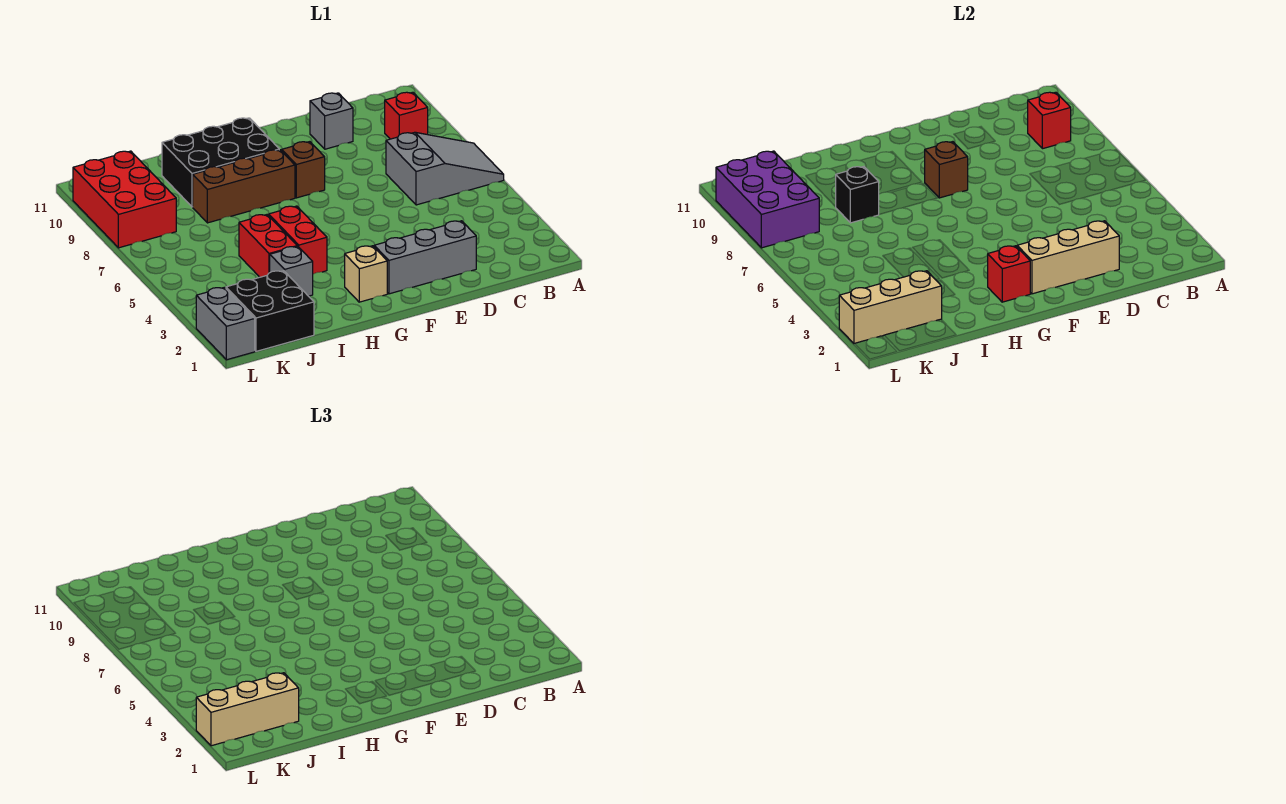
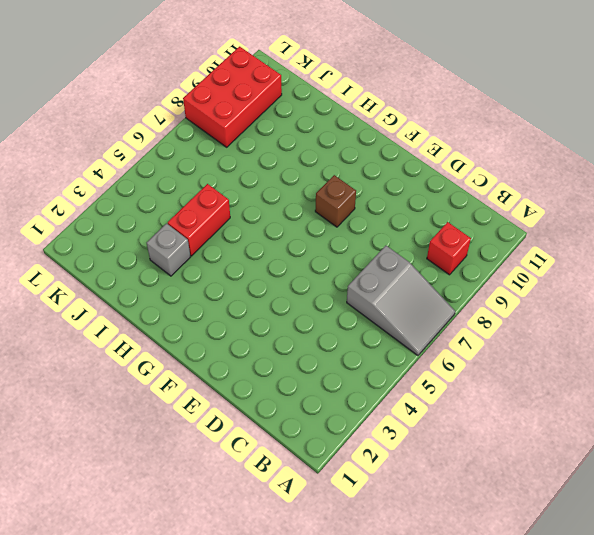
none -> grey 1x3 brick [374,221,476,294]
none -> grey 1x1 brick [310,93,353,149]
none -> tan 1x1 brick [345,246,387,302]

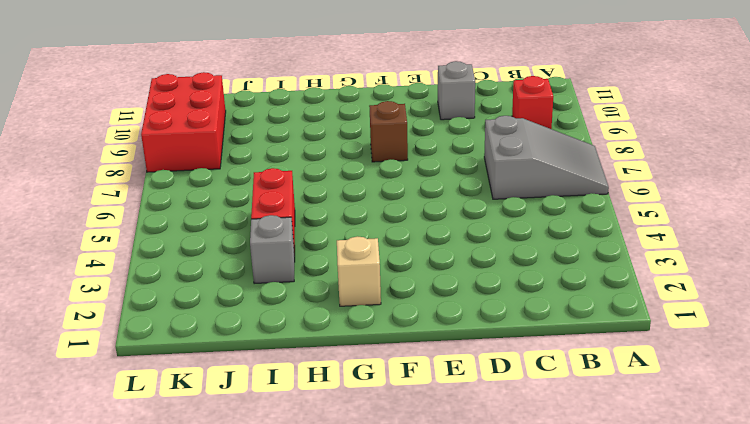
none -> grey 1x3 brick [374,221,476,294]
none -> brown 1x3 brick [193,150,295,223]
none -> black 2x3 brick [162,118,279,207]

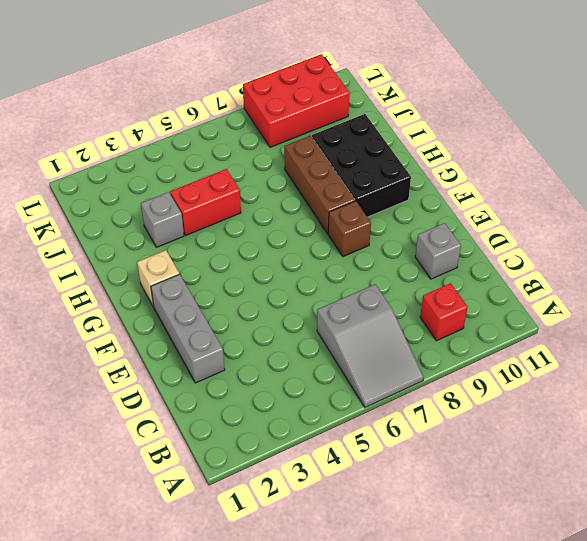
none -> red 1x2 brick [268,206,327,274]
none -> black 2x2 brick [226,271,314,351]
none -> grey 1x2 brick [196,287,255,360]

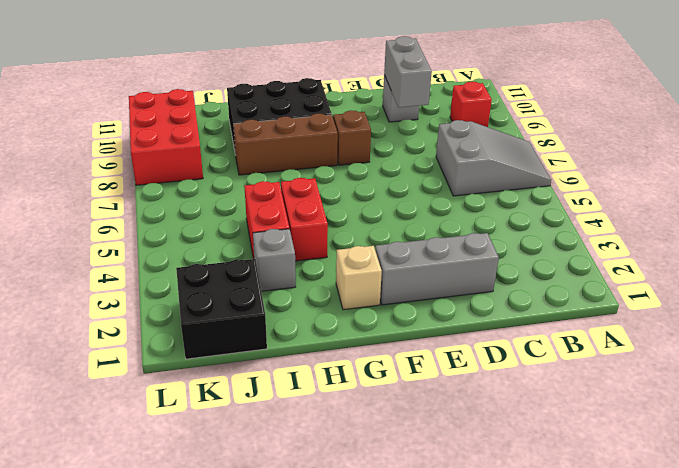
grey 1x2 brick [384,36,432,107] -> grey 1x2 brick moved to [196,287,255,360]
none -> red 1x1 brick [1028,92,1071,149]
none -> tan 1x3 brick [1017,221,1119,294]
none -> brown 1x1 brick [925,142,968,198]

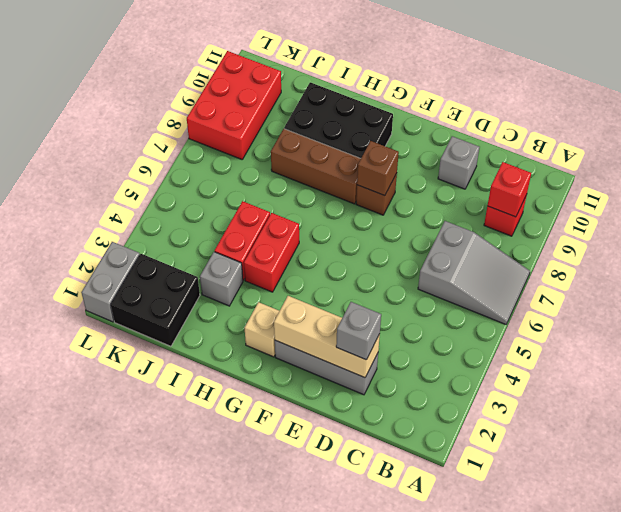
grey 1x1 brick [336,302,381,360] -> none
none -> red 1x1 brick [988,246,1030,302]
none -> black 1x1 brick [835,167,879,223]
none -> tan 1x3 brick [839,271,942,344]

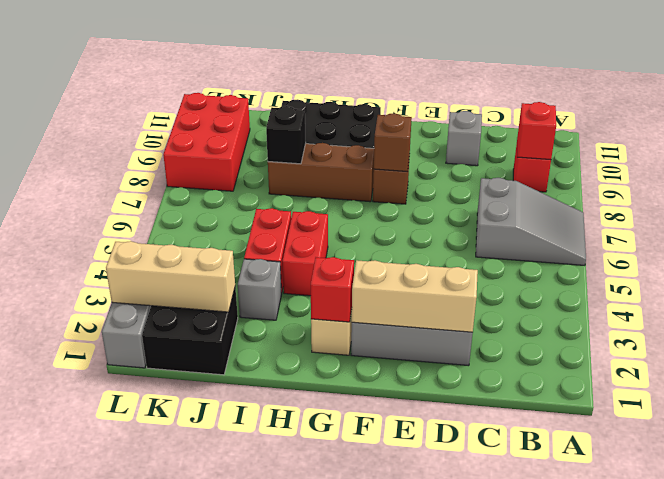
none -> purple 2x3 brick [716,151,819,248]
none -> tan 1x3 brick [196,673,299,746]

